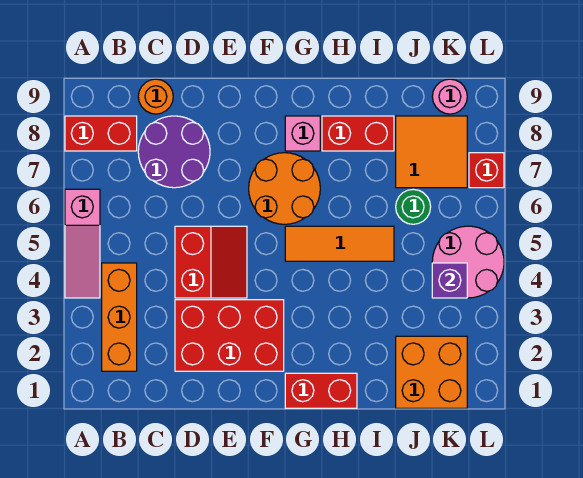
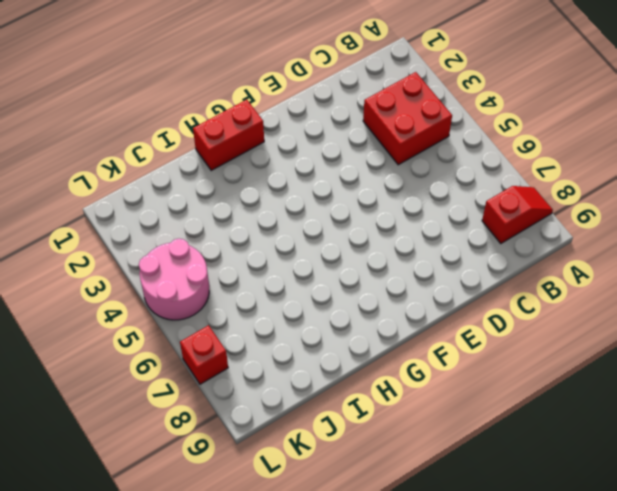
red 1x2 slope [482,186,553,244] -> red 1x2 brick [65,116,137,151]
red 2x2 brick [363,72,452,165] -> orange 1x3 brick [102,263,137,371]
none -> pink 1x3 slope [65,189,100,298]
none -> purple 2x2 round brick [138,116,210,188]
none -> orange 1x1 round brick [138,79,173,114]

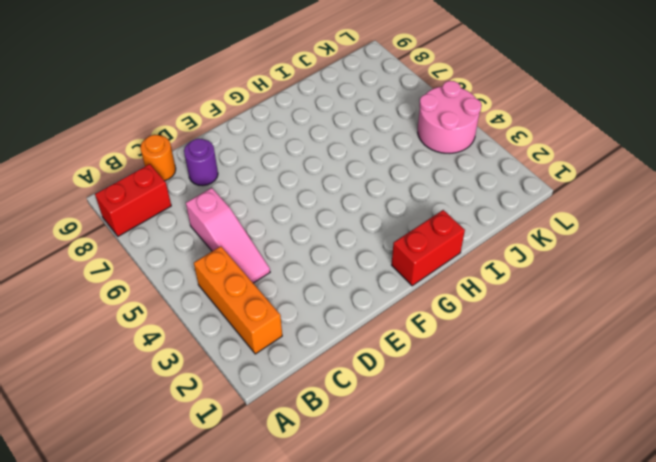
pink 1x3 slope [186,188,270,283] -> pink 1x3 slope moved to [65,189,100,298]
purple 1x1 round brick [184,139,218,186] -> purple 2x2 round brick [138,116,210,188]
none -> red 2x3 brick [175,300,284,371]
none -> red 2x2 slope [175,226,247,298]
none -> orange 2x2 round brick [249,153,320,224]

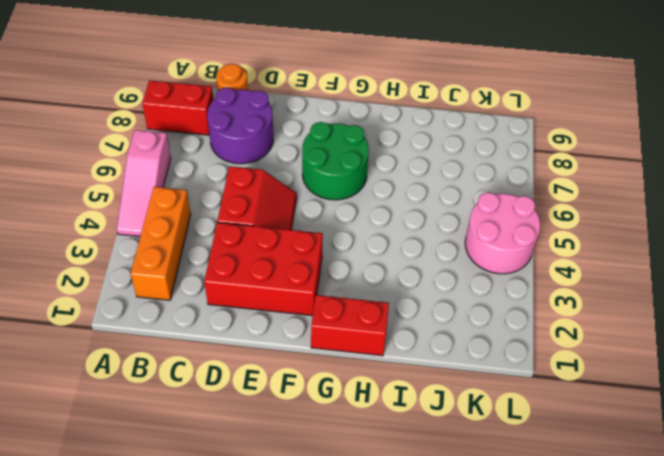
green 2x2 round brick [302,122,369,200] -> orange 2x2 round brick [249,153,320,224]
none -> orange 1x3 tile [285,226,394,261]
none -> pink 1x1 brick [285,116,320,151]
none -> red 1x2 brick [322,116,394,151]

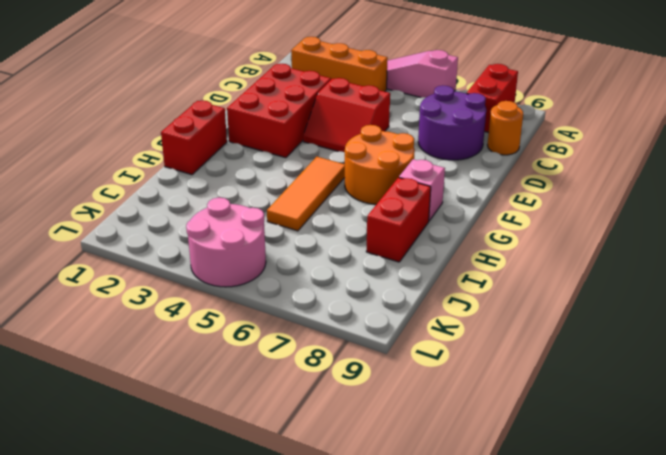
none -> orange 2x2 brick [396,336,467,408]
none -> green 1x1 round brick [396,189,431,224]
none -> orange 2x2 tile [396,116,467,188]

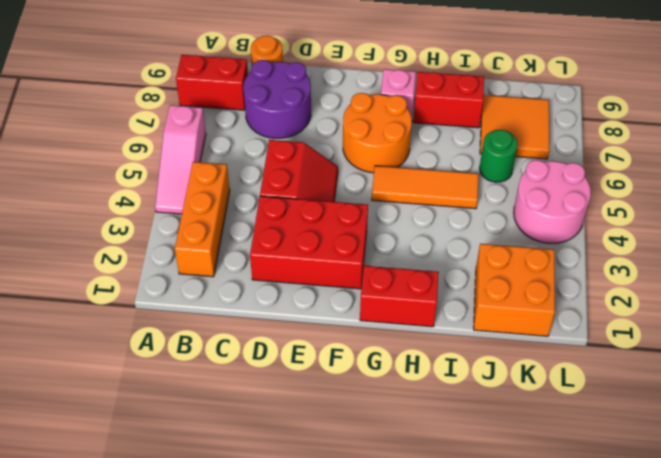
none -> pink 1x1 round brick [432,79,467,114]
none -> red 1x1 brick [469,153,504,188]
none -> purple 1x1 brick [432,263,467,298]

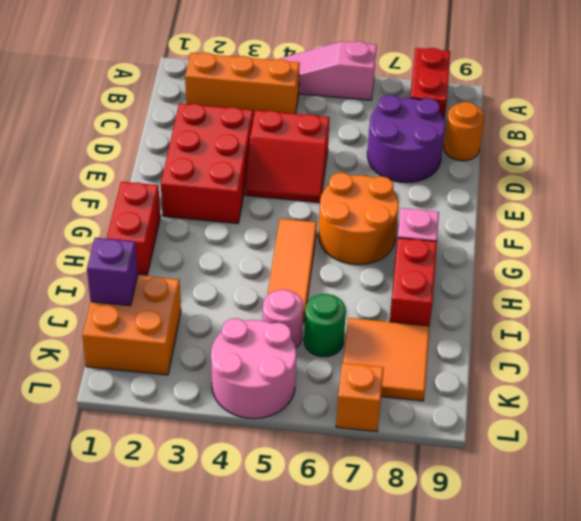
purple 1x1 brick [87,238,138,306] -> purple 1x1 brick moved to [432,263,467,298]
pink 1x1 round brick [263,290,303,348] -> pink 1x1 round brick moved to [432,79,467,114]
orange 1x1 brick [336,363,384,432] -> red 1x1 brick [469,153,504,188]

